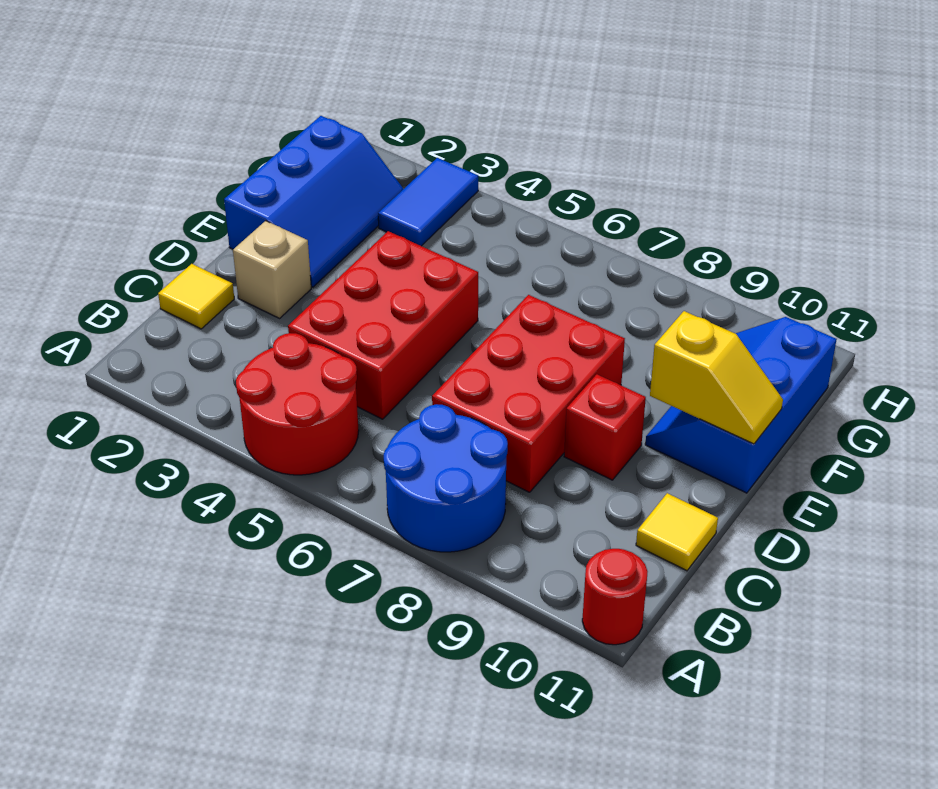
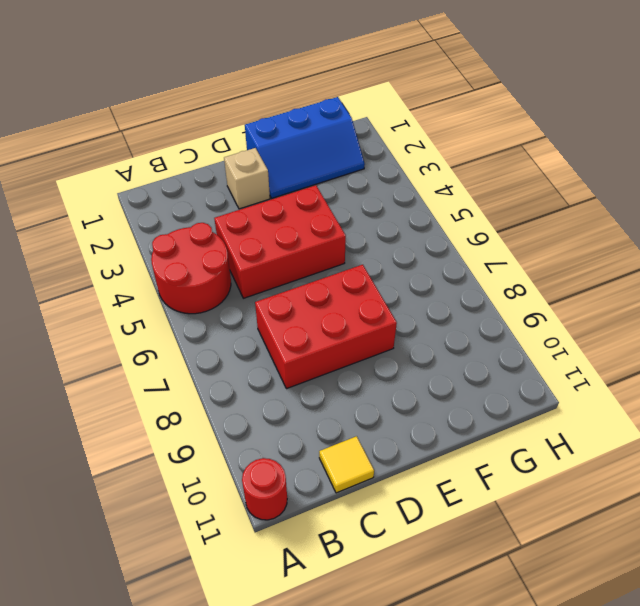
none -> blue 2x2 round brick [384,404,508,552]
none -> yellow 1x1 tile [158,264,234,329]
none -> red 1x1 brick [564,374,646,480]

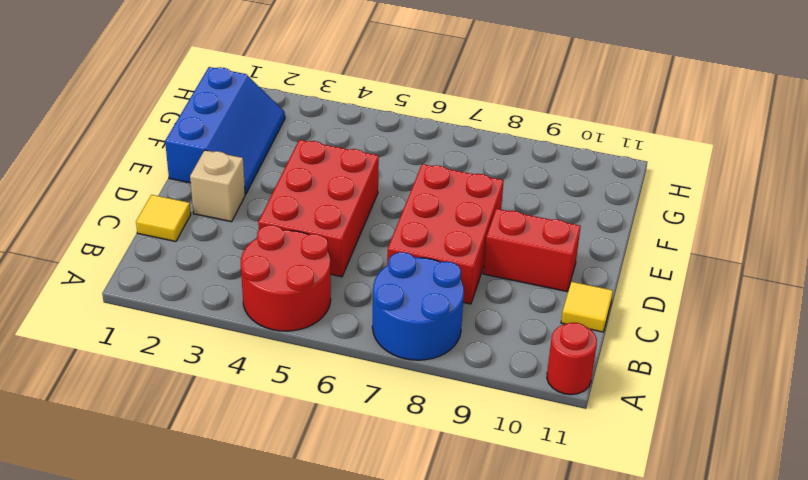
red 1x2 brick [483,209,581,292] -> red 1x1 brick [564,374,646,480]
none -> blue 2x3 slope [645,317,837,493]
none -> blue 1x2 tile [378,158,478,246]
none -> yellow 1x2 slope [650,311,783,444]

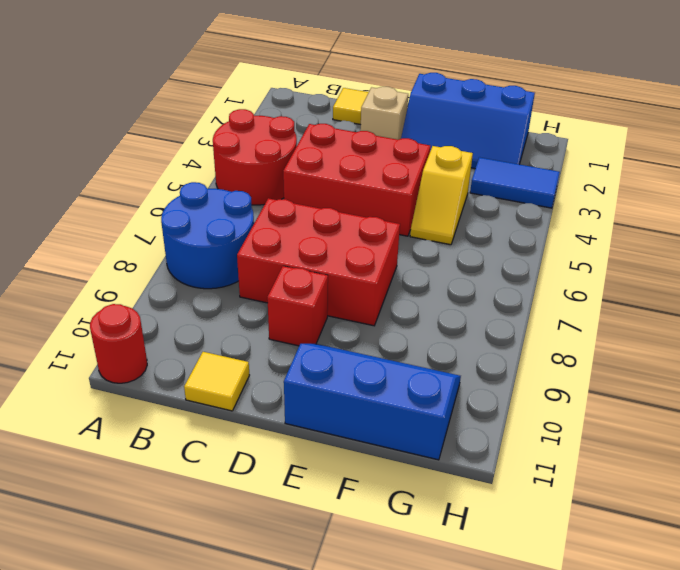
yellow 1x2 slope [410,146,473,245] -> yellow 1x2 slope moved to [650,311,783,444]

